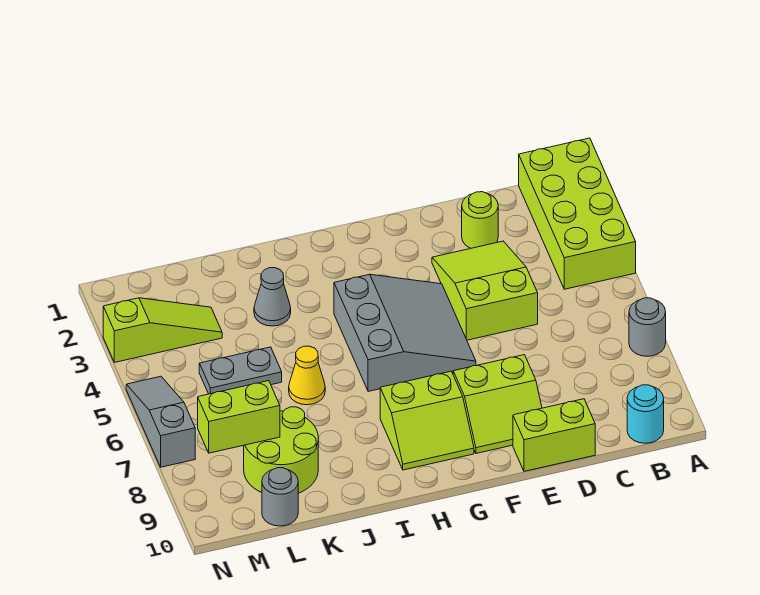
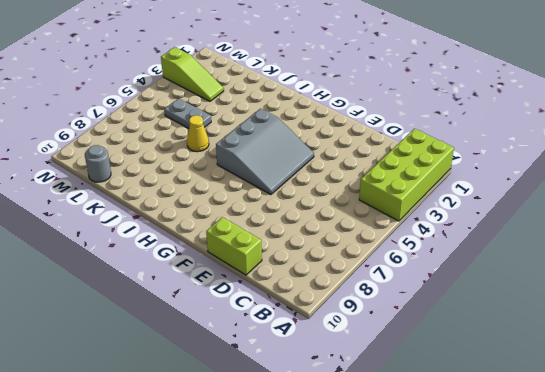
none -> grey 1x1 round brick [629,298,666,356]
none -> cyan 1x1 round brick [627,385,664,443]
none -> lime 1x1 round brick [462,192,498,248]

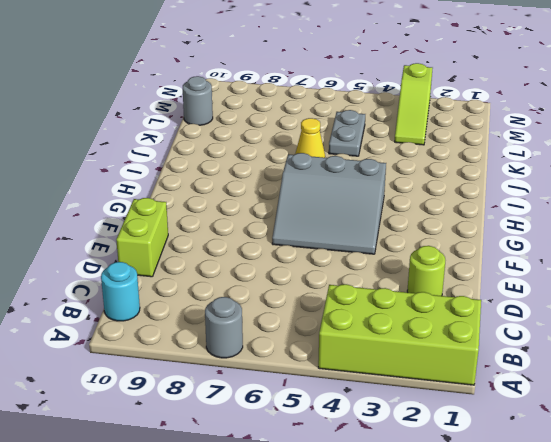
none -> lime 2x3 slope [432,241,538,340]
none -> lime 2x2 slope [453,355,542,453]
none -> lime 2x2 slope [380,371,474,470]

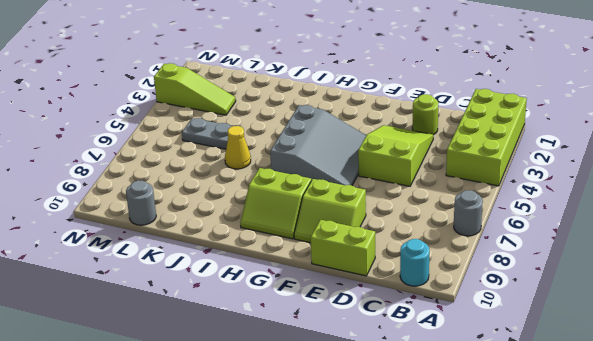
none -> grey 1x1 cone [254,268,291,326]
none -> lime 2x2 round brick [244,407,318,493]
none -> grey 1x3 slope [126,376,195,467]

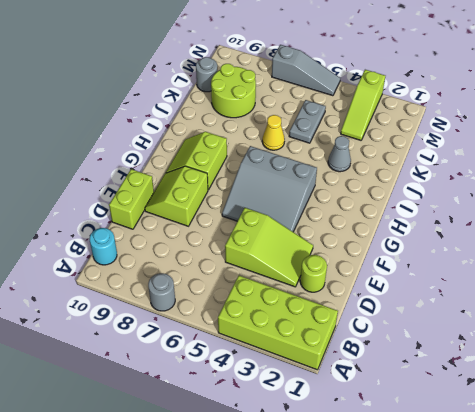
none -> lime 1x2 brick [198,381,280,453]

